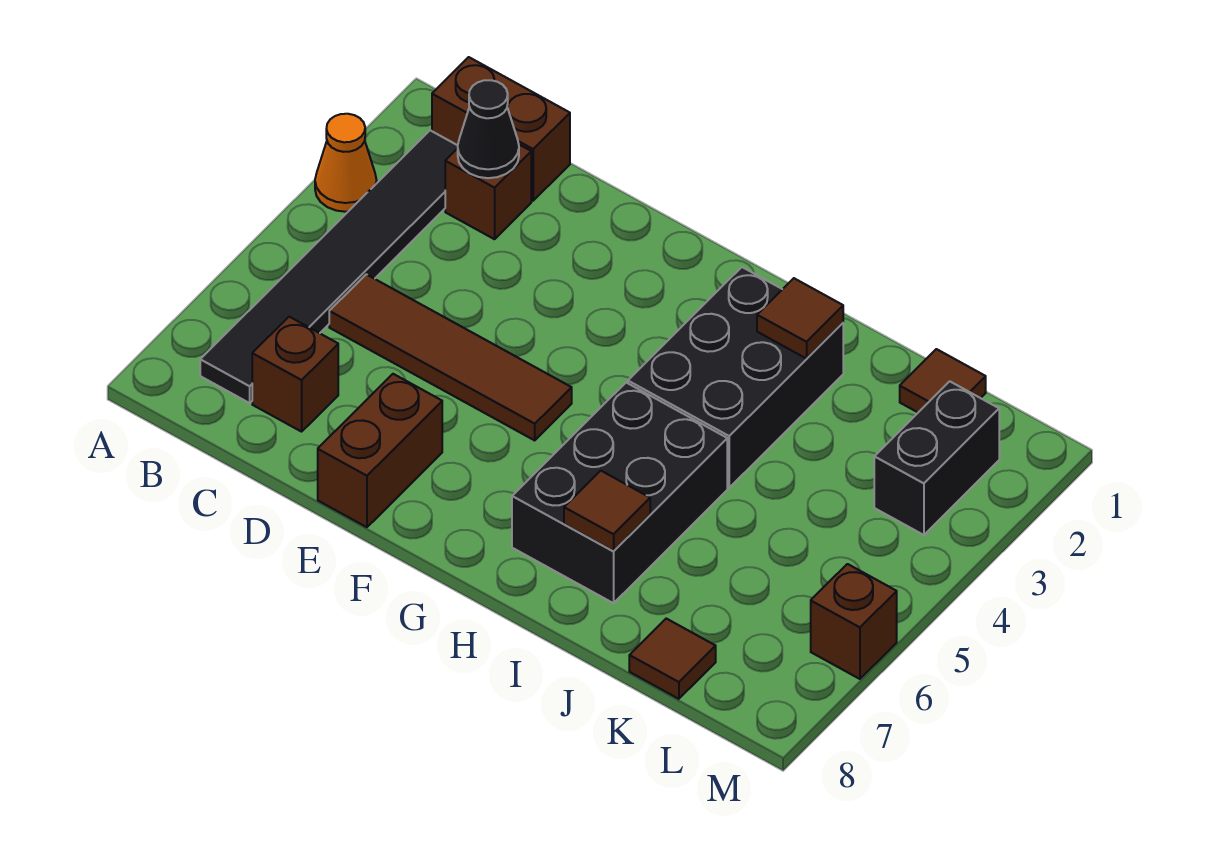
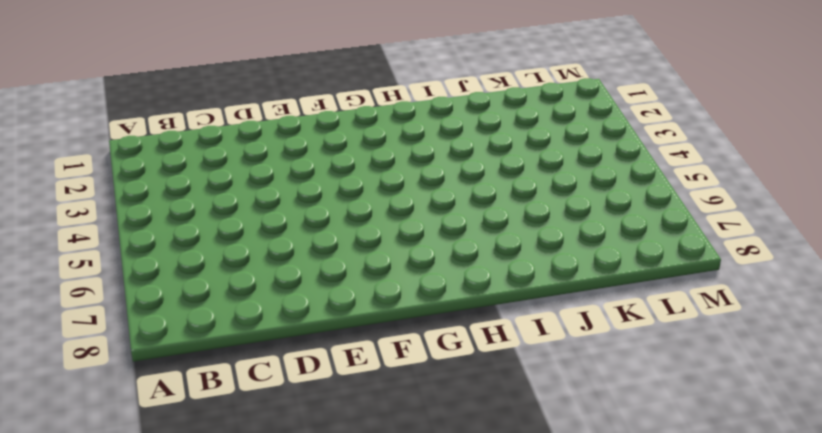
none -> orange 1x1 cone [315,114,377,212]
none -> brown 1x2 brick [432,57,570,201]
none -> black 1x6 tile [200,130,458,403]

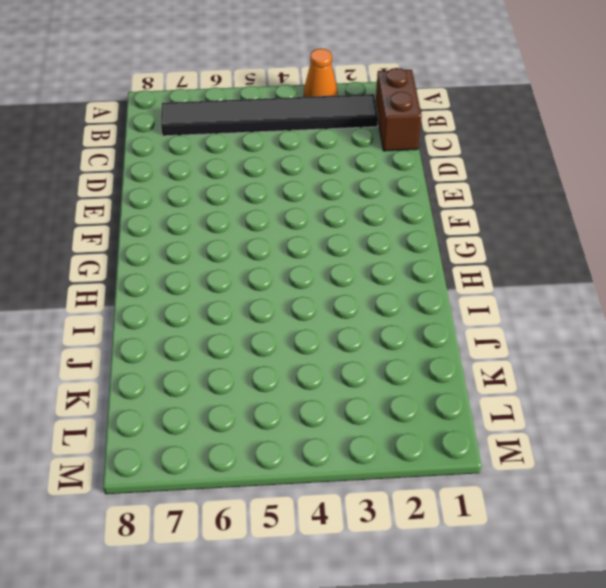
none -> brown 1x1 brick [445,145,531,239]
none -> brown 1x4 tile [329,274,572,440]
none -> brown 1x1 brick [252,317,338,432]

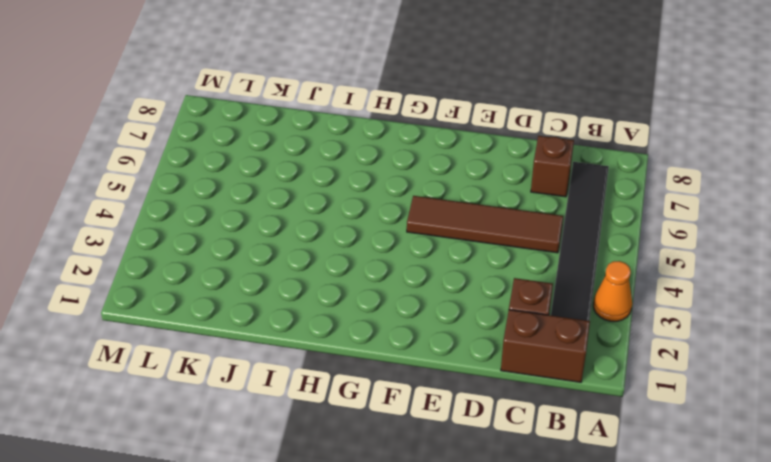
none -> brown 1x2 brick [318,374,442,527]
none -> black 2x3 brick [628,267,843,488]
none -> black 2x3 brick [512,383,727,603]

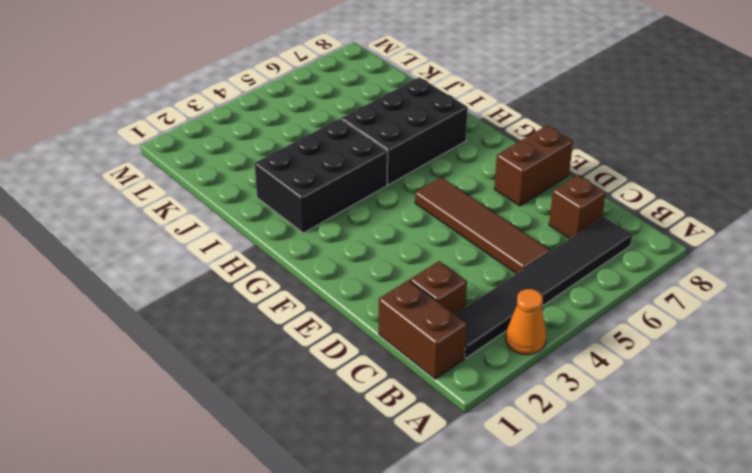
none -> brown 1x1 tile [900,349,986,412]
none -> brown 1x1 tile [629,619,716,699]
none -> black 1x2 brick [874,381,999,535]

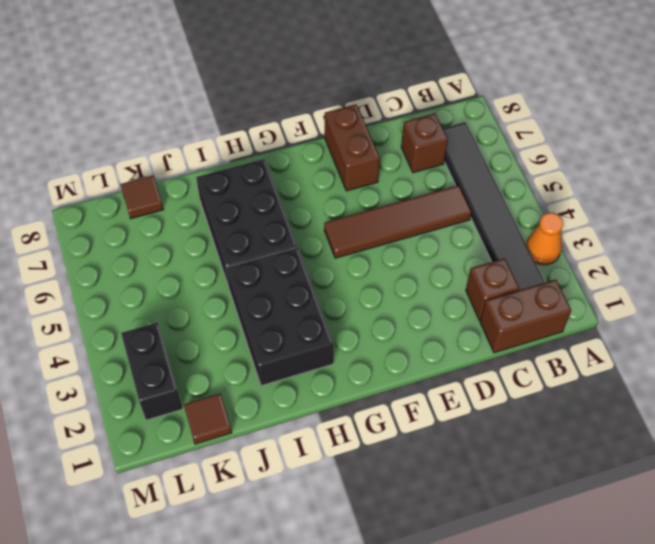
none -> brown 1x1 brick [811,564,897,679]
none -> black 1x1 cone [458,80,519,178]
none -> brown 1x1 tile [757,278,843,359]

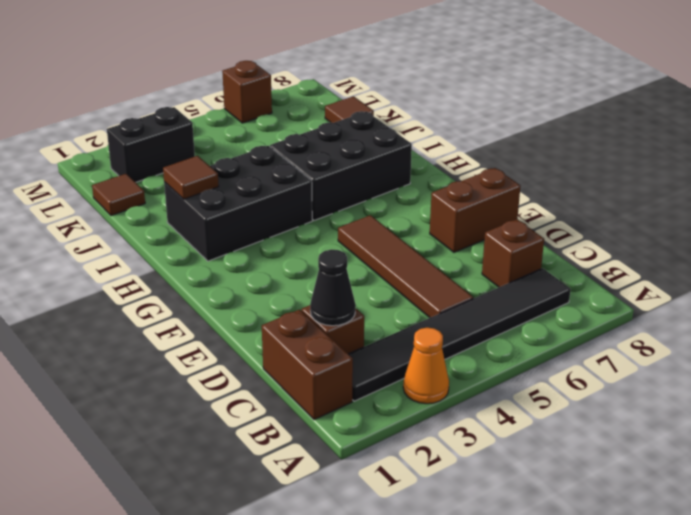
none -> brown 1x1 tile [564,471,650,551]

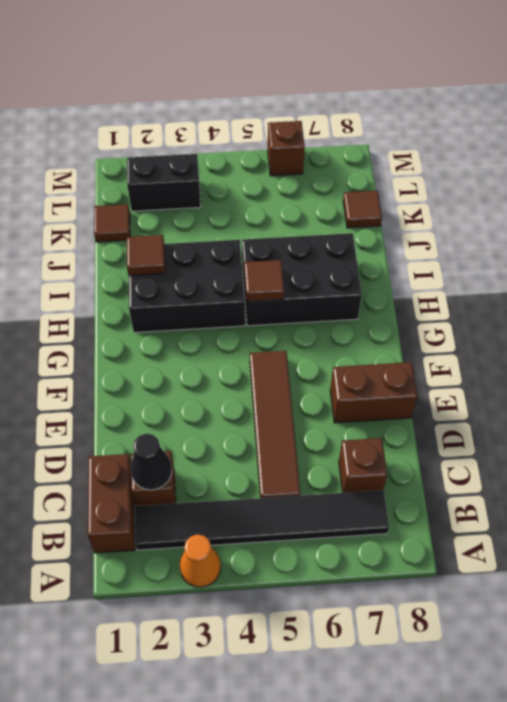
brown 1x1 tile [244,260,284,301] -> brown 1x1 tile moved to [564,471,650,551]

